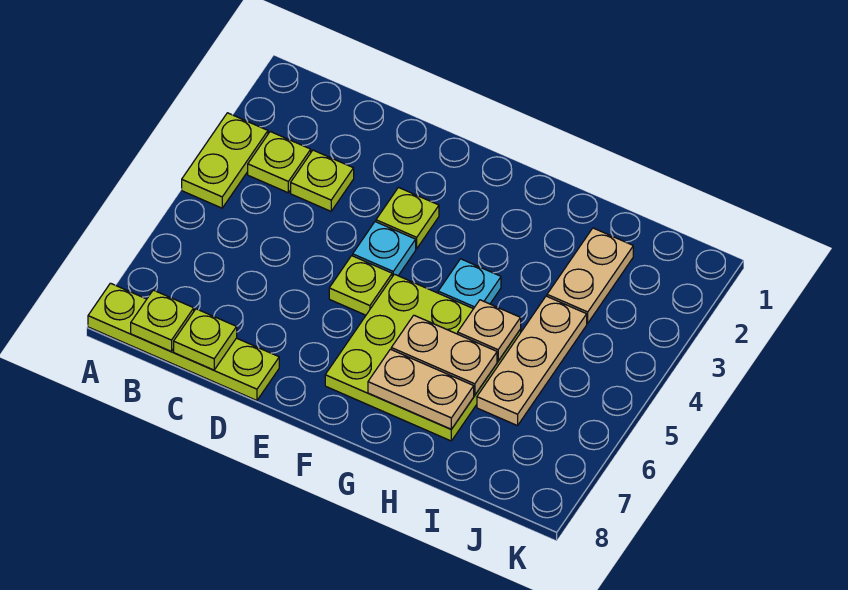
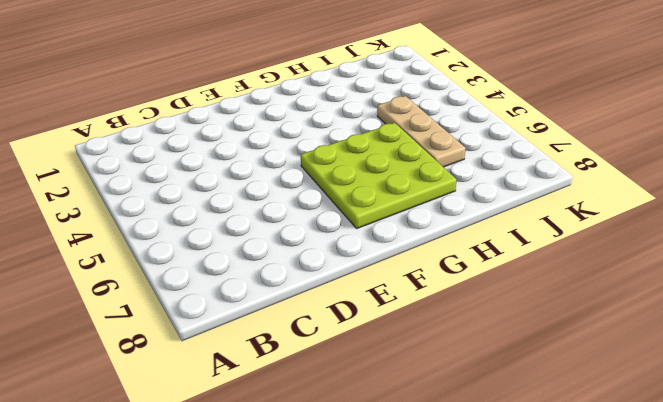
none -> lime 1x2 plate [182,113,268,208]
none -> lime 1x4 plate [88,283,279,400]
none -> lime 1x1 plate [248,132,311,193]

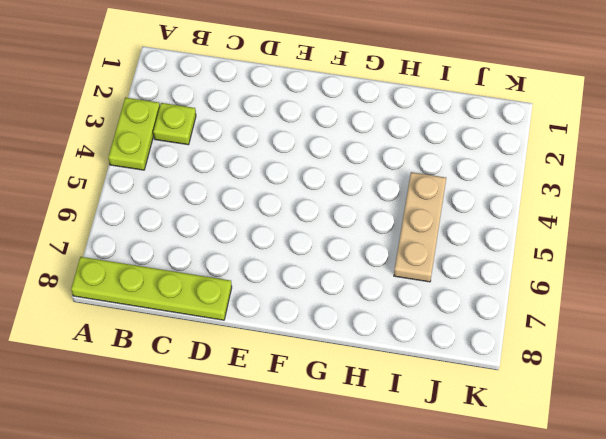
none -> lime 1x1 plate [291,150,354,211]
none -> lime 1x1 plate [376,188,439,249]
none -> cyan 1x1 plate [353,222,416,277]

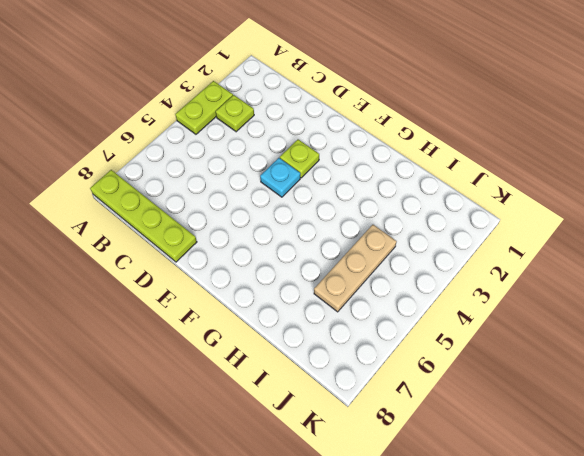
none -> lime 1x1 plate [291,150,354,211]
none -> lime 1x1 plate [329,256,392,315]
none -> lime 3x3 plate [325,274,521,441]

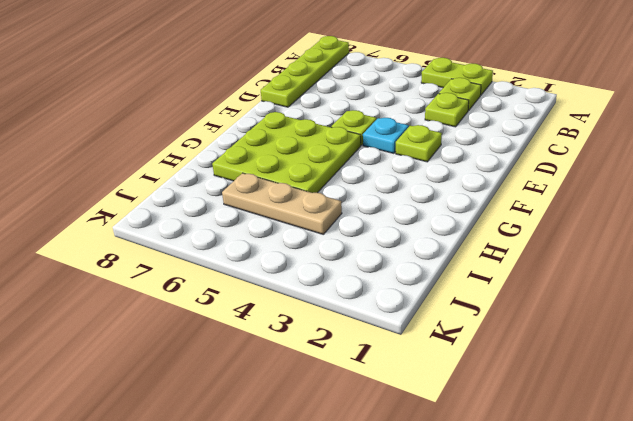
none -> cyan 1x1 plate [438,259,501,309]
none -> tan 1x2 plate [547,228,633,323]
none -> lime 1x1 plate [131,290,194,351]

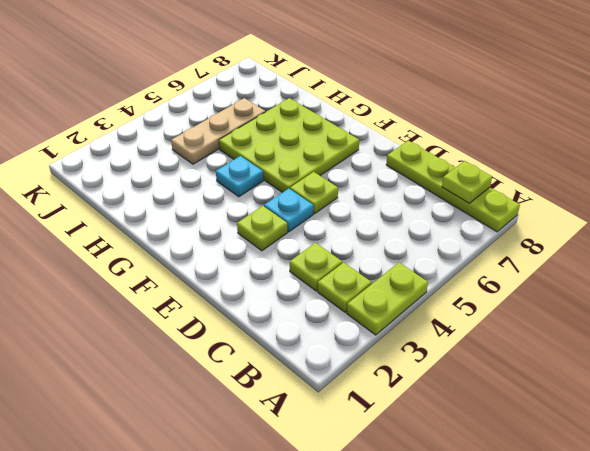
none -> tan 1x2 plate [547,228,633,323]
none -> lime 1x1 plate [174,309,237,370]
none -> tan 1x2 plate [391,315,497,395]

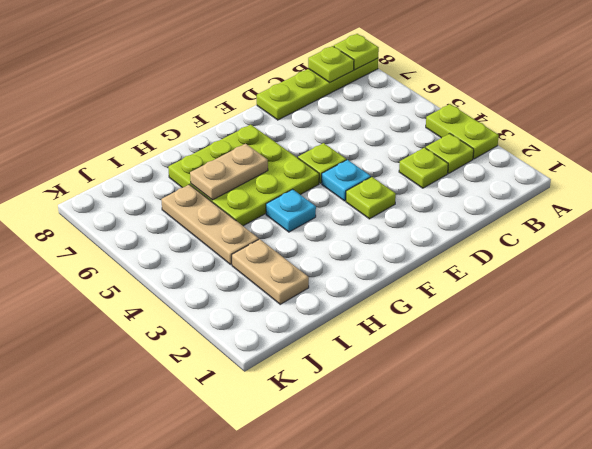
lime 1x1 plate [334,34,379,70] -> lime 1x1 plate moved to [174,309,237,370]
none -> tan 1x2 plate [368,349,474,429]
none -> tan 1x1 plate [458,300,521,361]

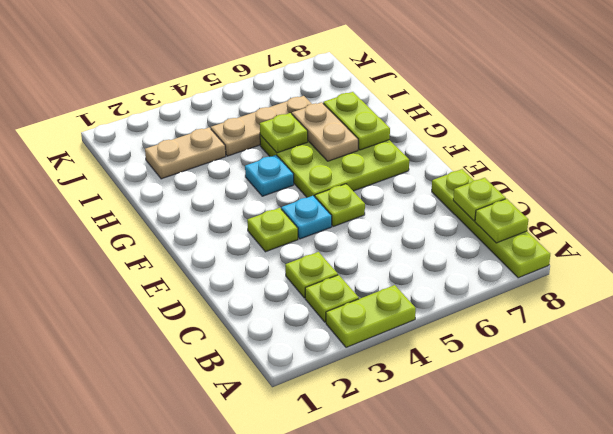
lime 1x2 plate [323,92,390,150] -> tan 1x2 plate [368,349,474,429]
lime 1x1 plate [260,113,308,153] -> tan 1x1 plate [458,300,521,361]

